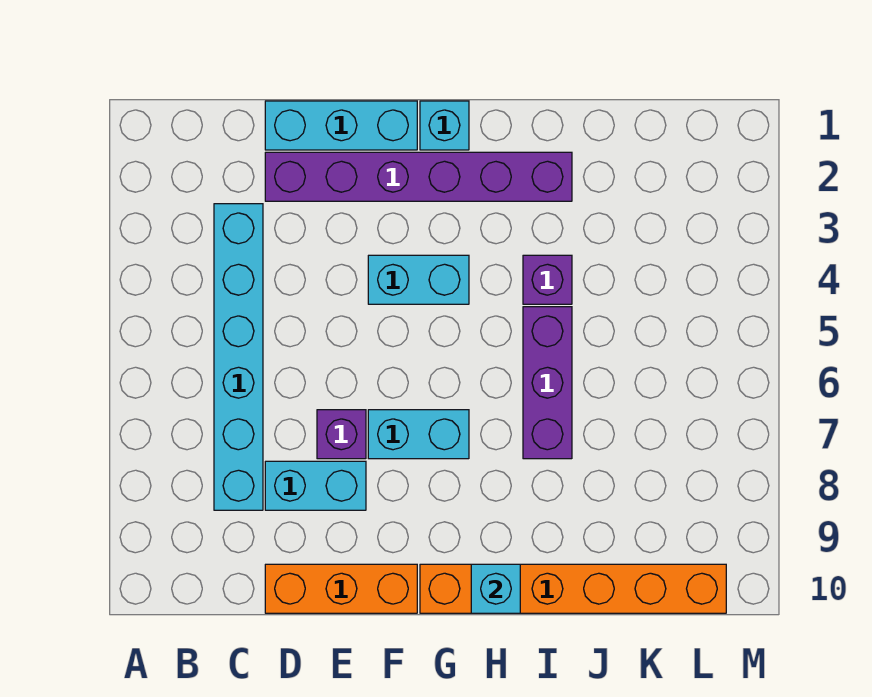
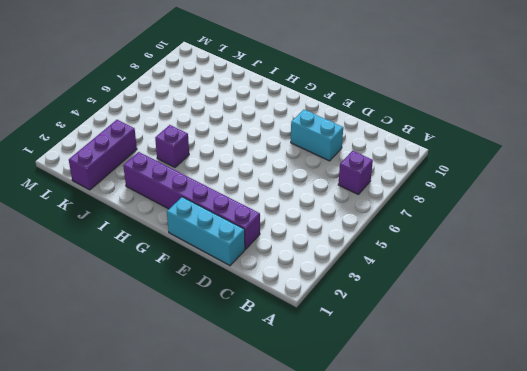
purple 1x1 brick [338,151,373,195] -> purple 1x1 brick moved to [317,410,366,459]
purple 1x3 brick [69,120,137,190] -> purple 1x3 brick moved to [523,307,572,459]
none -> cyan 1x6 brick [214,204,263,510]
none -> orange 1x3 brick [265,564,417,613]
none -> cyan 1x2 brick [368,255,469,304]

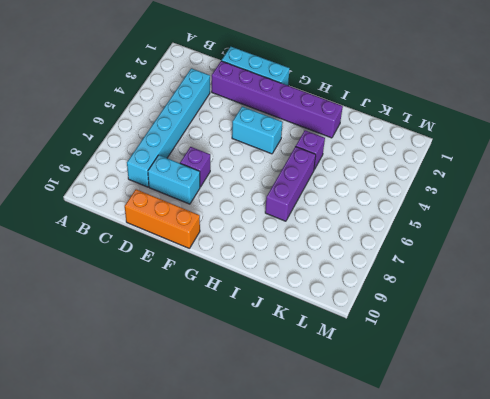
none -> cyan 1x2 brick [368,410,469,459]
none -> cyan 1x1 brick [420,101,469,150]
none -> orange 1x6 brick [420,564,726,613]

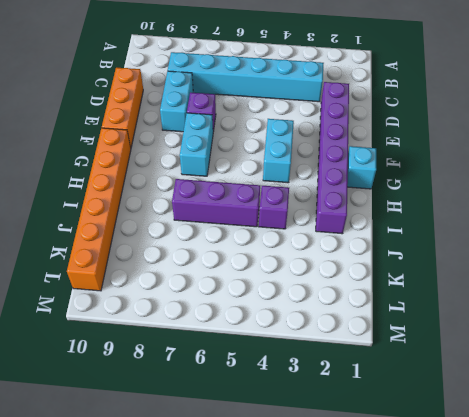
none -> cyan 1x3 brick [265,101,417,150]
none -> cyan 1x1 brick [471,564,520,613]

